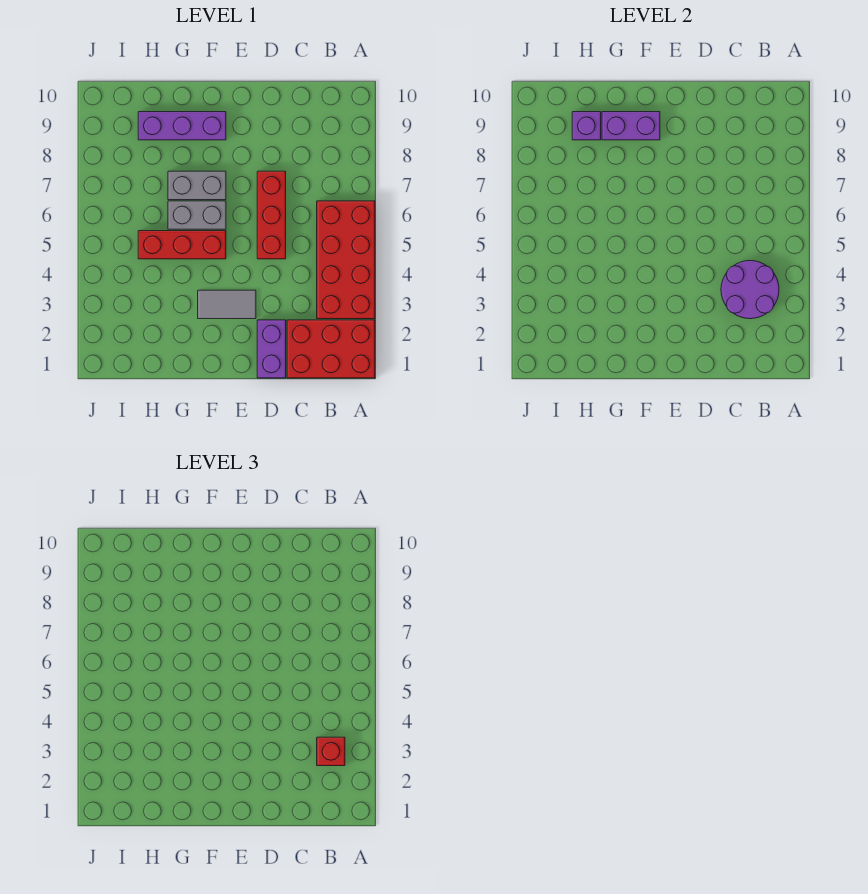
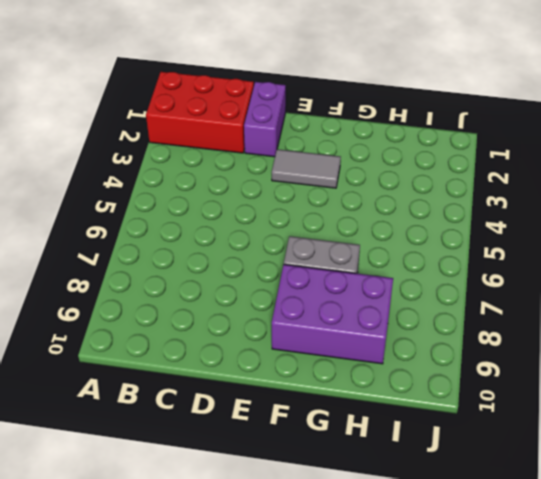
purple 2x3 brick [272,264,393,364] -> purple 1x3 brick [138,112,226,140]
none -> red 2x4 brick [317,201,375,319]
none -> red 1x3 brick [257,171,286,259]
none -> red 1x3 brick [138,231,226,259]

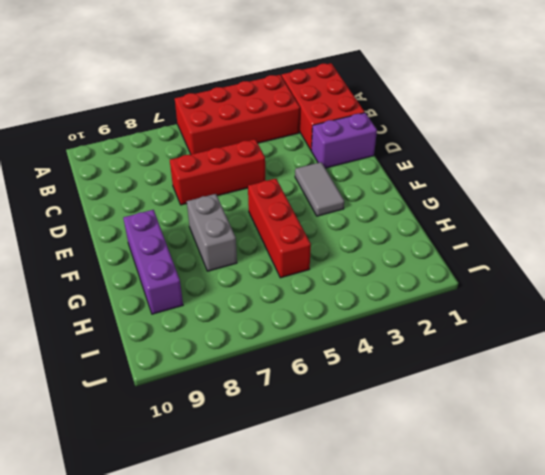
none -> grey 1x2 brick [168,201,226,229]
none -> purple 2x2 round brick [721,261,779,319]
none -> purple 1x2 brick [602,112,660,140]

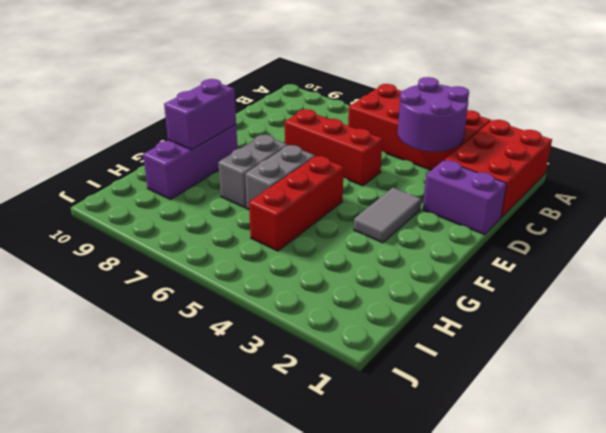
none -> purple 1x1 brick [572,112,601,140]
none -> red 1x1 brick [317,737,345,766]

